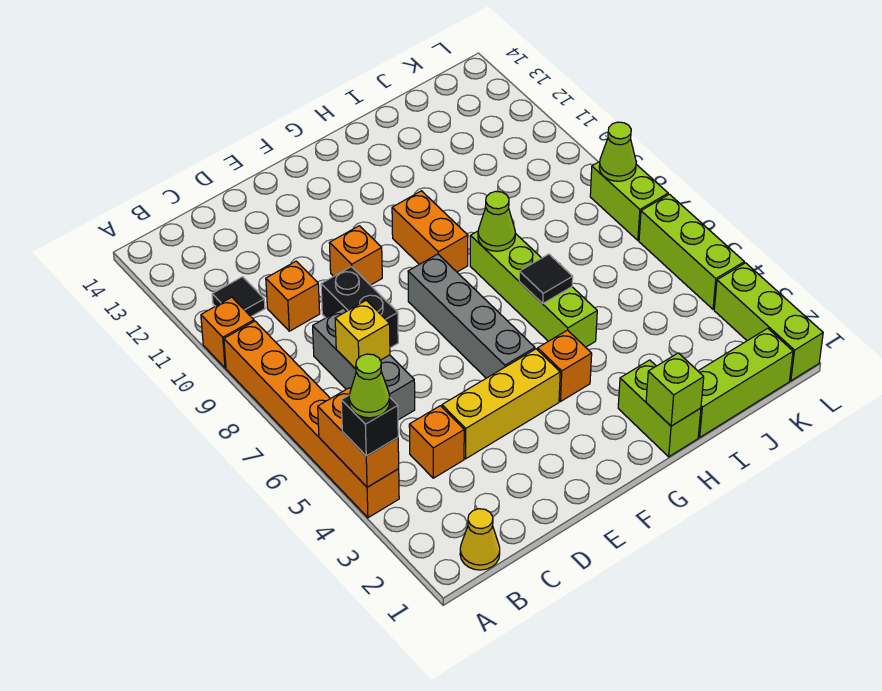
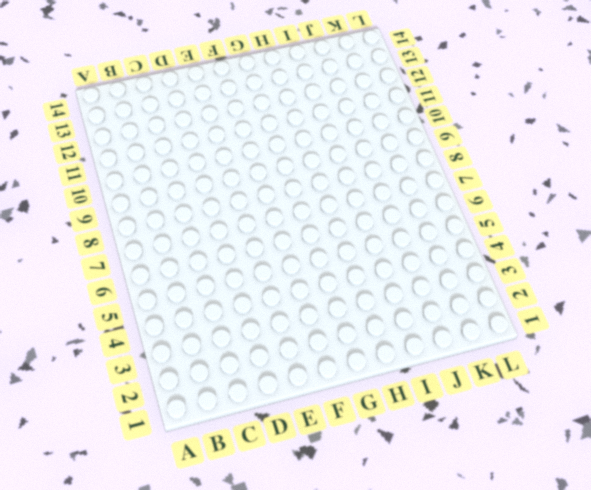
none -> orange 1x6 brick [224,321,399,518]
none -> orange 1x1 brick [201,297,254,368]
none -> yellow 1x1 cone [460,509,500,570]

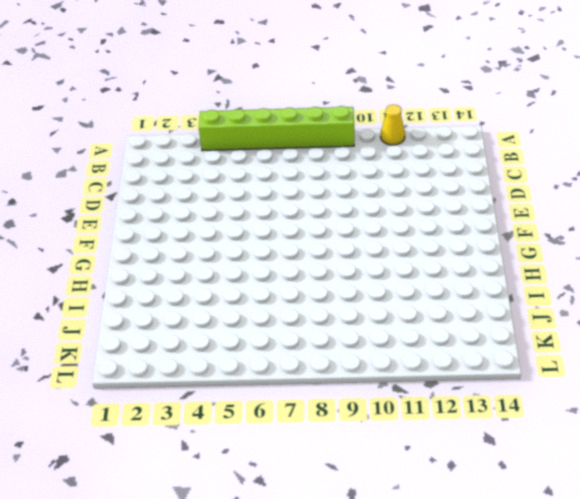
lime 1x6 brick [199,106,354,151] -> orange 1x6 brick [224,321,399,518]
yellow 1x1 cone [381,105,405,145] -> yellow 1x1 cone moved to [460,509,500,570]
none -> orange 1x1 brick [201,297,254,368]
none -> black 1x1 tile [212,277,265,316]
none -> orange 1x1 brick [409,406,464,478]

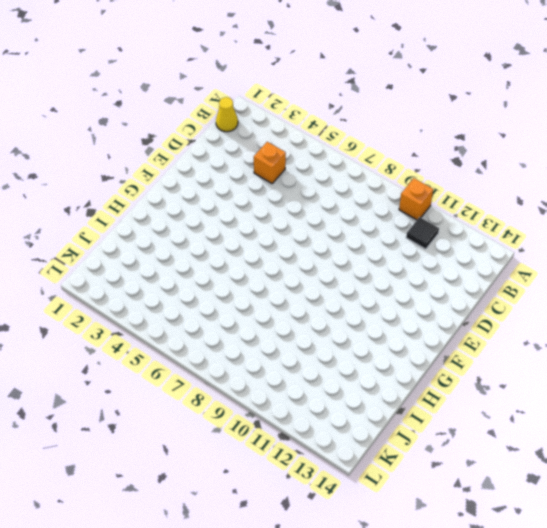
none -> orange 1x6 brick [224,321,399,518]
none -> grey 1x3 brick [313,308,415,420]
none -> orange 1x1 brick [266,261,320,331]

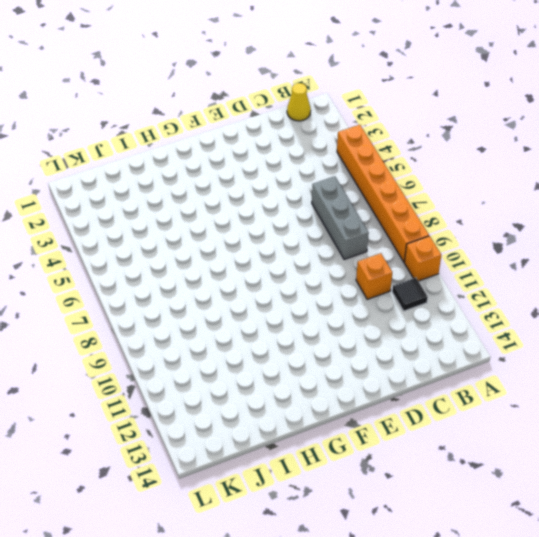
none -> orange 1x1 brick [409,406,464,478]
none -> yellow 1x3 brick [442,349,560,459]
none -> black 1x2 brick [321,267,398,348]

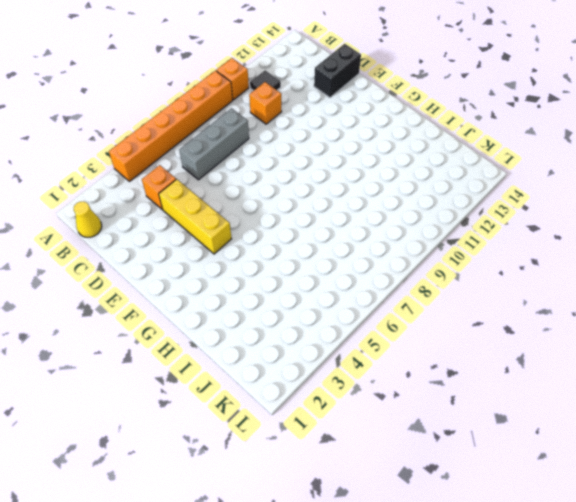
black 1x2 brick [314,44,361,97] -> black 1x2 brick moved to [321,267,398,348]
none -> orange 1x1 brick [330,226,382,285]
none -> grey 1x4 brick [408,254,535,378]
none -> orange 1x1 brick [538,330,592,401]

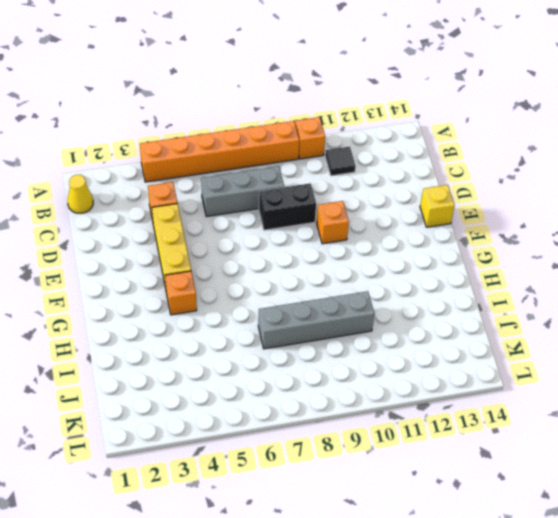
yellow 1x1 brick [420,185,455,227] -> yellow 1x1 brick moved to [335,301,390,369]
grey 1x4 brick [258,291,374,349] -> grey 1x4 brick moved to [408,254,535,378]
none -> orange 1x1 brick [266,261,320,331]
none -> orange 1x2 brick [392,191,468,272]
none -> lime 1x2 brick [618,360,701,457]

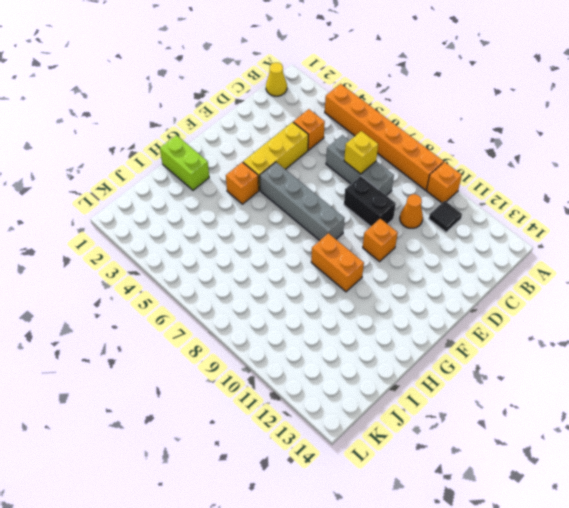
orange 1x1 cone [400,194,423,228] -> orange 1x1 brick [266,261,320,331]
none -> lime 1x4 brick [470,231,597,347]
none -> lime 1x3 brick [698,328,793,437]
none -> lime 1x3 brick [714,263,823,381]

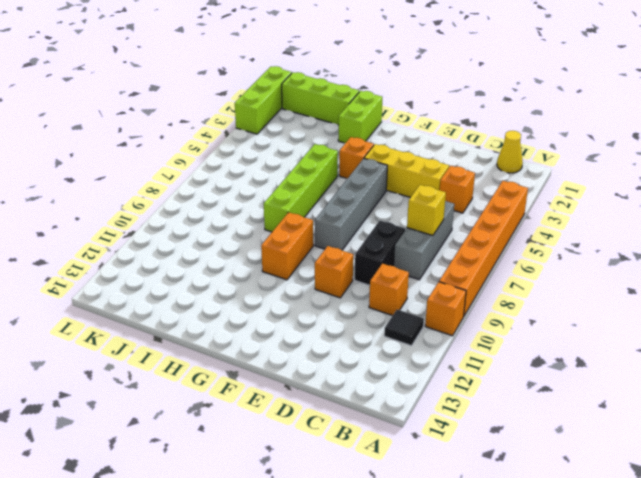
none -> lime 1x3 brick [639,194,744,309]
none -> lime 1x2 brick [590,162,668,240]
none -> orange 1x2 brick [318,388,399,487]

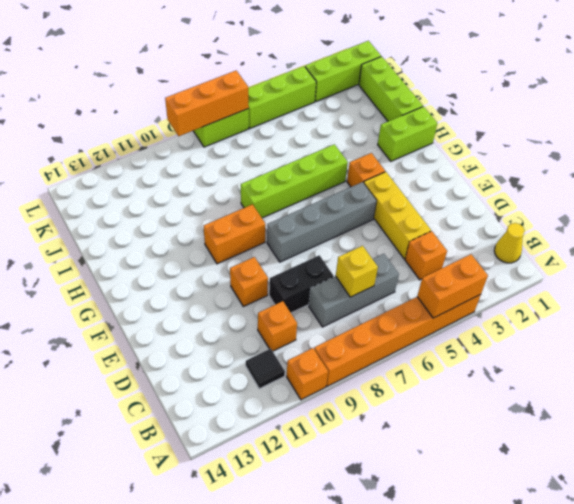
orange 1x3 brick [165,71,249,136] -> lime 1x1 cone [599,122,636,181]
none -> lime 1x1 brick [646,353,704,426]
none -> black 1x1 tile [519,254,573,304]
none -> lime 1x1 cone [478,191,515,251]

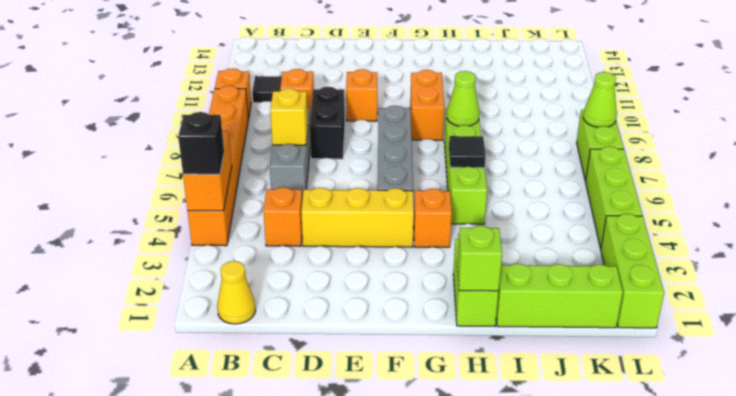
none -> lime 1x1 cone [349,354,390,418]

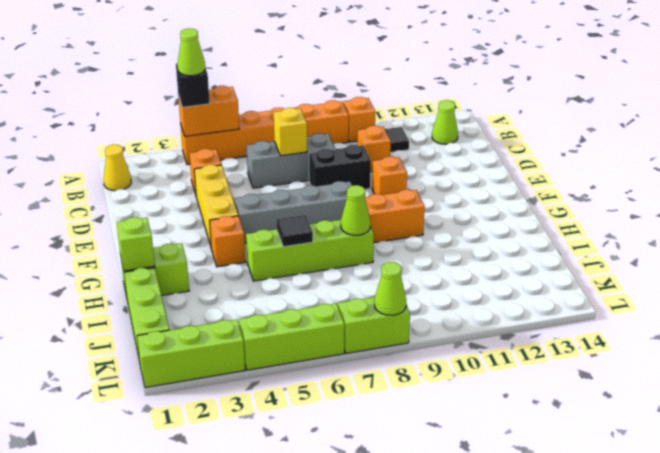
lime 1x1 cone [432,100,458,144] -> none

